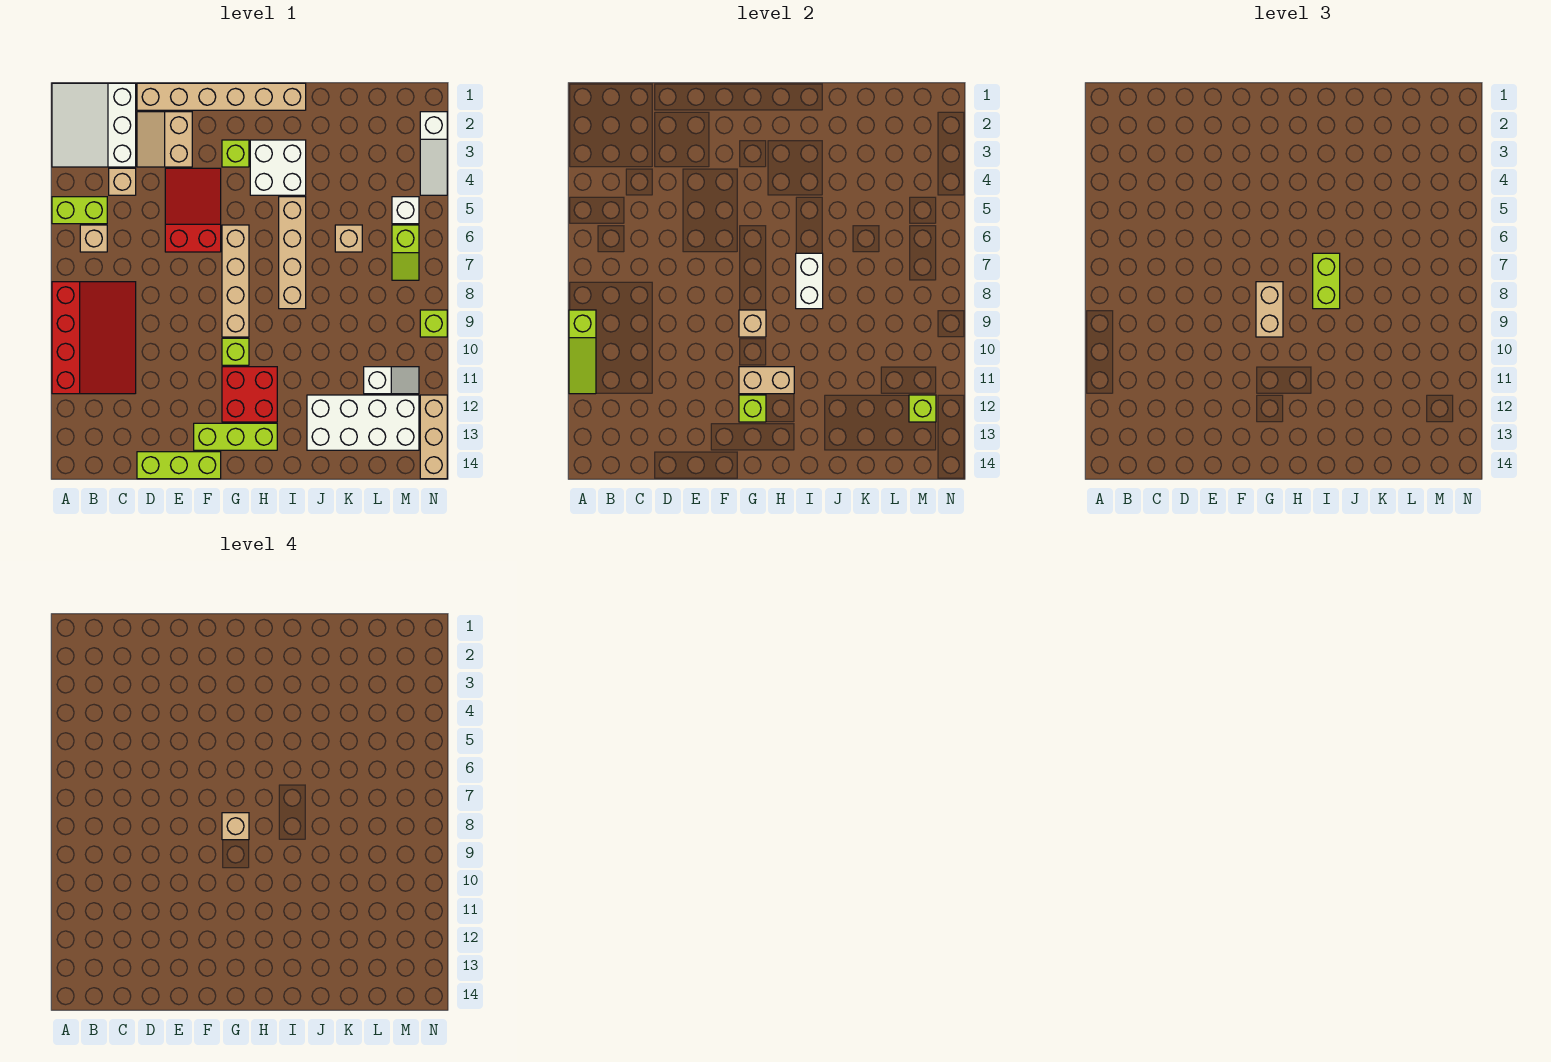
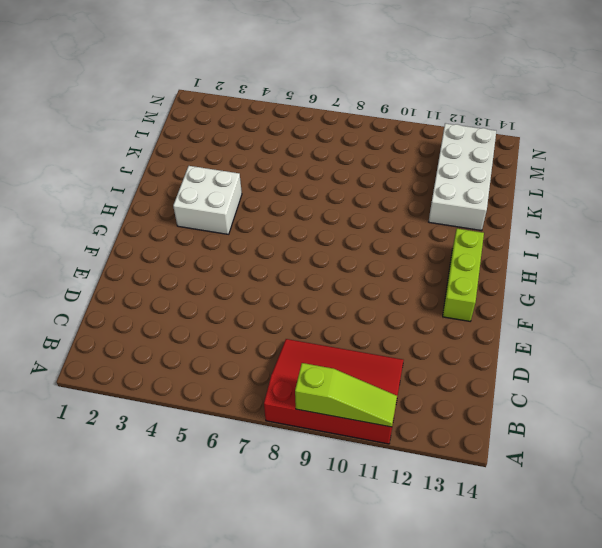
none -> white 3x3 slope [52,83,136,167]
none -> lime 1x2 brick [52,197,107,224]
none -> tan 1x1 brick [80,225,107,252]
none -> tan 1x1 brick [109,168,136,195]

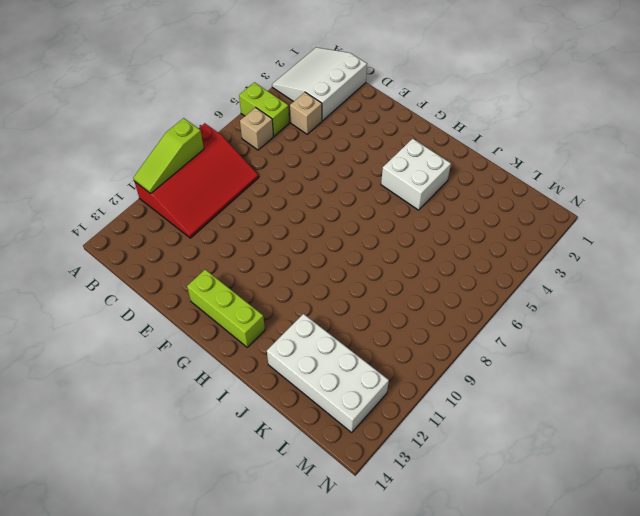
none -> tan 1x6 brick [137,83,306,110]
none -> tan 2x2 slope [137,112,192,167]
none -> lime 1x3 brick [137,452,221,479]
none -> red 2x3 slope [165,168,221,252]

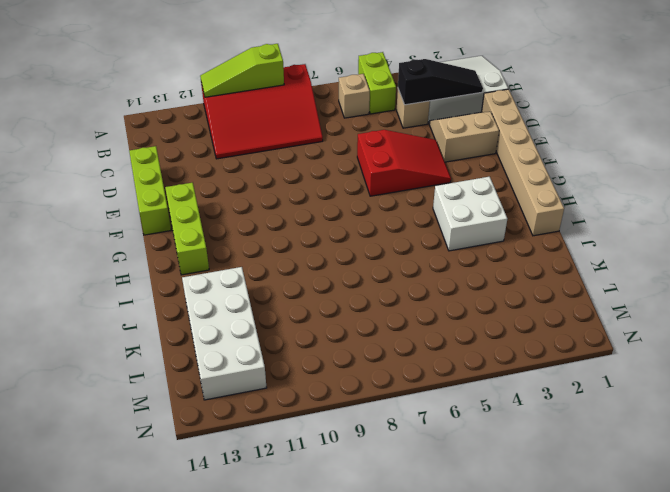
black 1x3 slope [398,59,483,105] -> none
none -> lime 1x1 brick [222,140,249,167]
none -> tan 1x4 brick [222,225,249,337]
none -> lime 1x1 brick [222,338,249,365]
none -> red 2x2 brick [222,367,277,422]

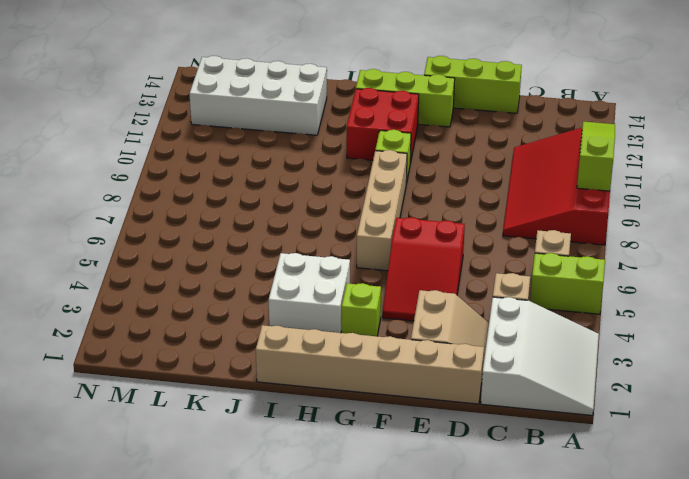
none -> tan 1x4 brick [279,197,306,309]
none -> tan 1x1 brick [335,225,362,252]
none -> white 1x2 slope [364,367,419,394]
none -> white 1x1 brick [392,197,419,224]

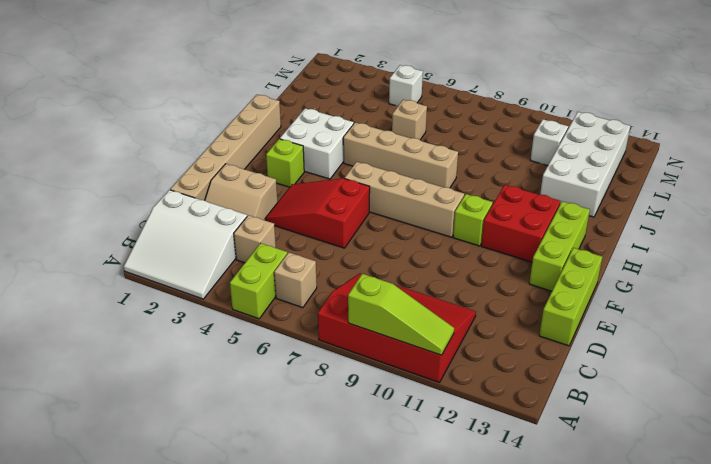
none -> lime 1x2 slope [392,225,419,280]
none -> white 1x3 slope [420,112,447,195]
none -> lime 1x1 brick [420,310,447,337]
none -> tan 1x3 brick [420,395,447,479]

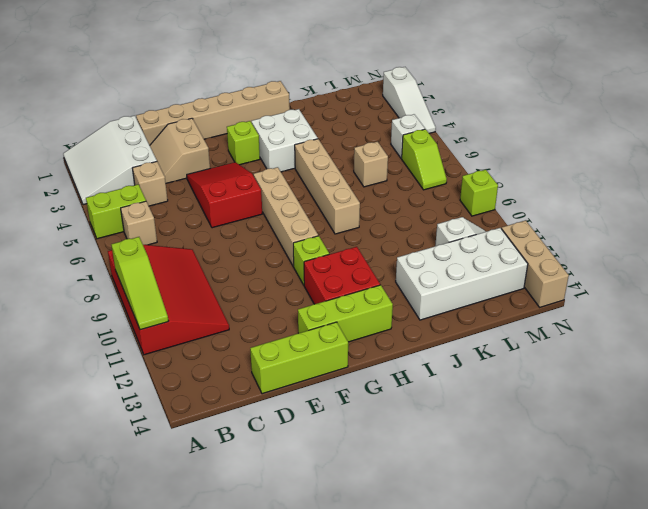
none -> tan 1x1 brick [739,310,766,337]
none -> tan 1x2 brick [739,367,794,394]
none -> lime 1x1 brick [739,395,766,422]
none -> white 1x2 brick [796,253,823,309]

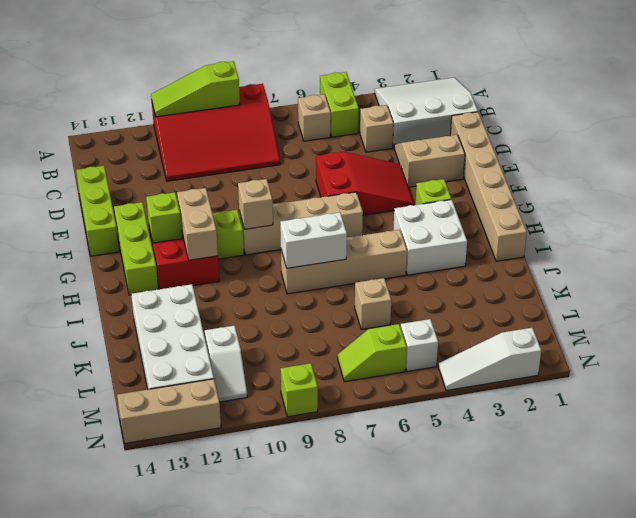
none -> lime 1x1 brick [909,395,936,422]
none -> tan 1x2 brick [1256,282,1283,337]
none -> lime 1x2 brick [1313,253,1340,309]
none -> tan 1x1 brick [222,813,249,840]

